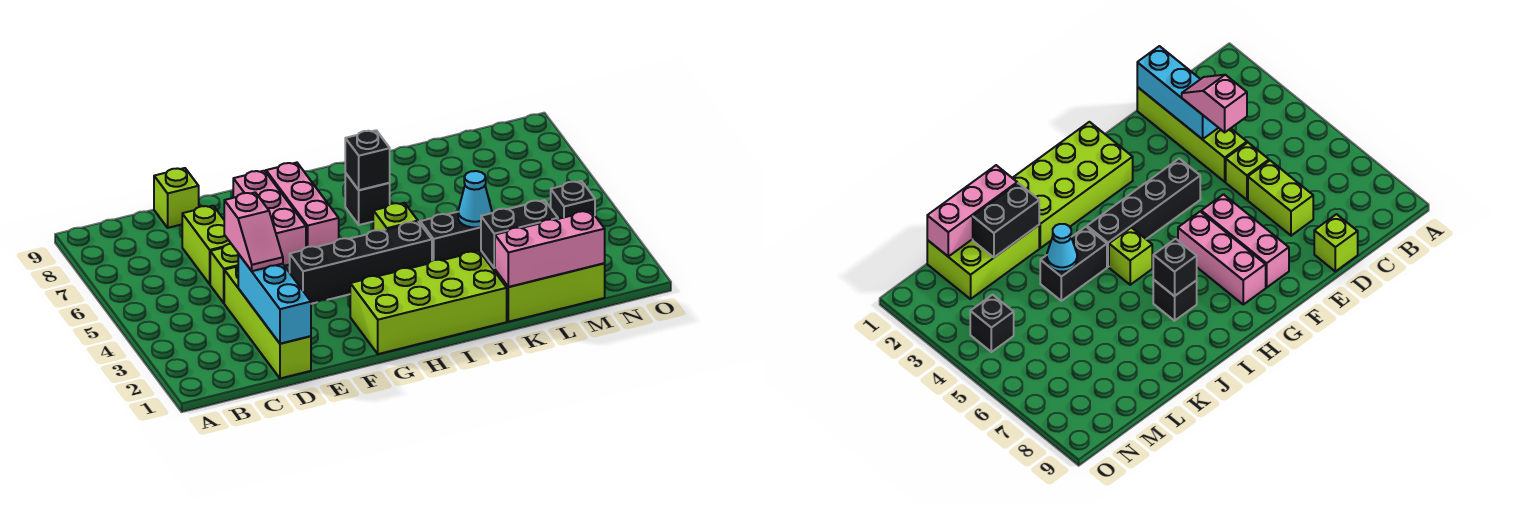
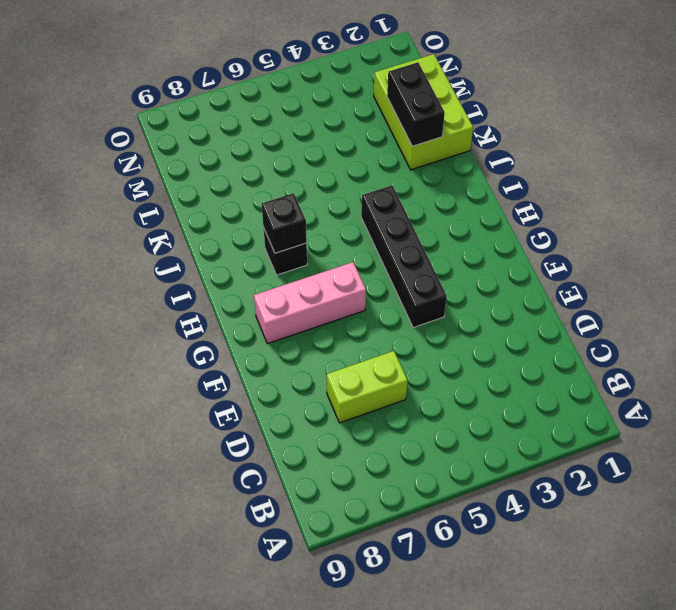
none -> lime 1x4 brick [224,266,311,378]
none -> lime 1x1 brick [210,244,239,303]
none -> lime 1x1 brick [154,168,199,228]

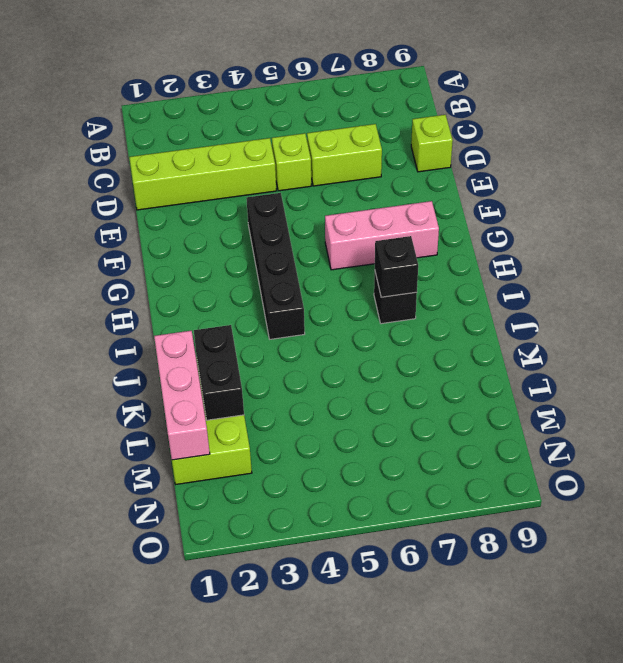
none -> pink 1x3 brick [233,171,306,266]
none -> lime 2x4 brick [350,251,507,354]
none -> lime 1x1 brick [373,203,418,231]

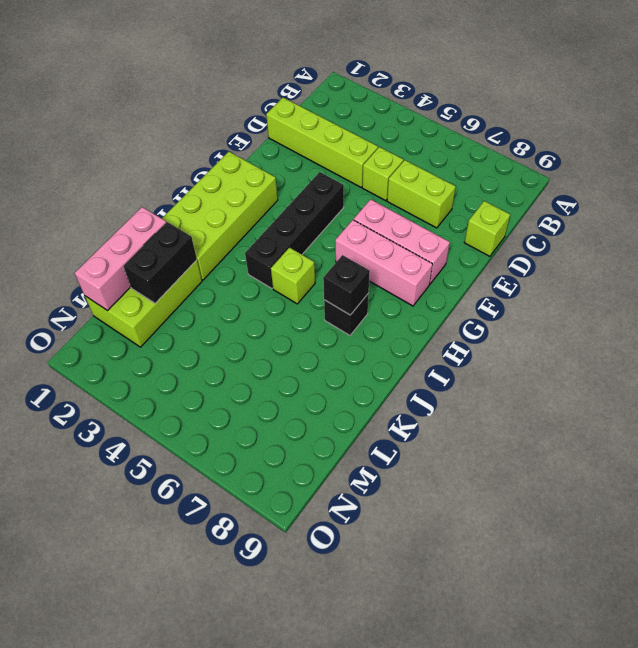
none -> black 1x2 brick [420,212,481,261]
none -> black 1x1 brick [551,181,595,219]
none -> cyan 1x3 brick [238,254,311,344]

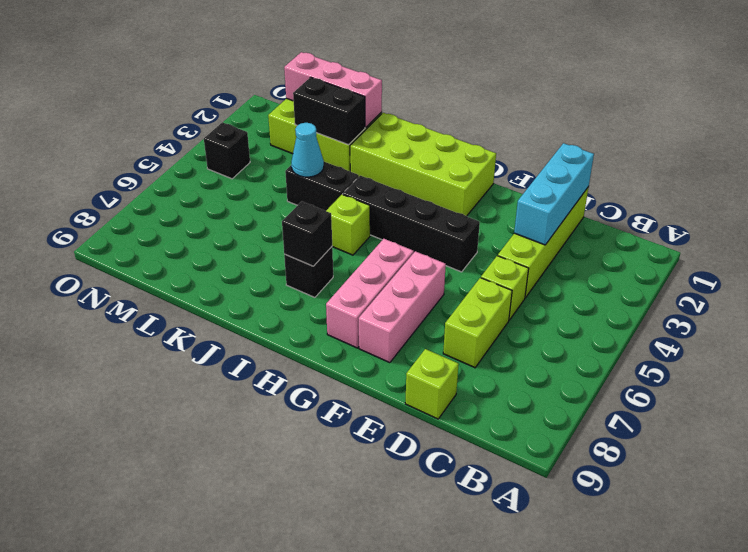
none -> pink 1x2 slope [224,193,283,271]

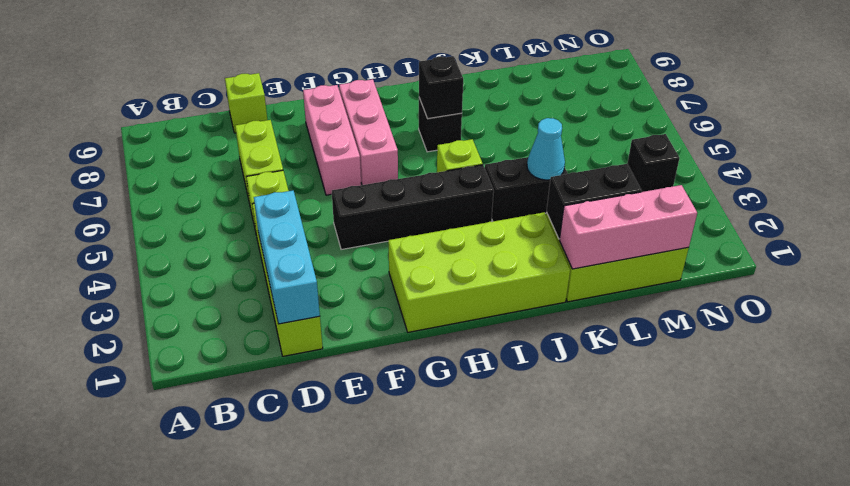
none -> pink 1x2 slope [224,193,283,271]

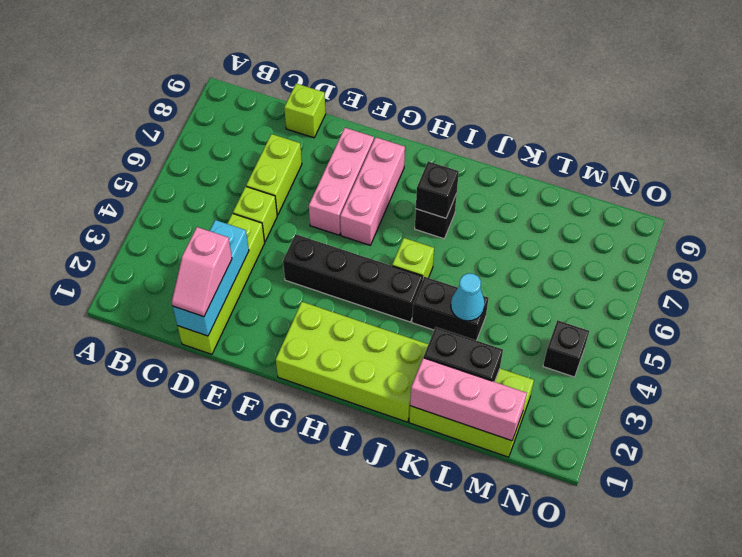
pink 1x2 slope [172,227,232,317] -> pink 1x2 slope moved to [224,193,283,271]

